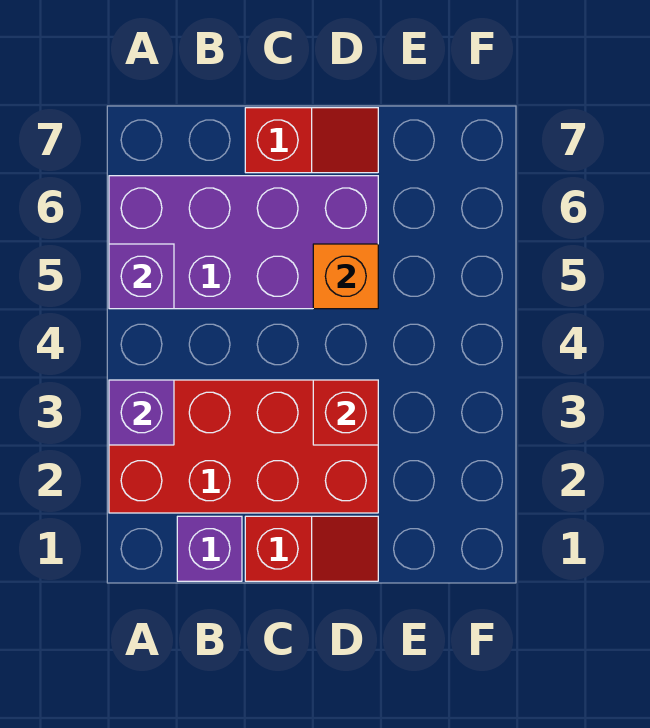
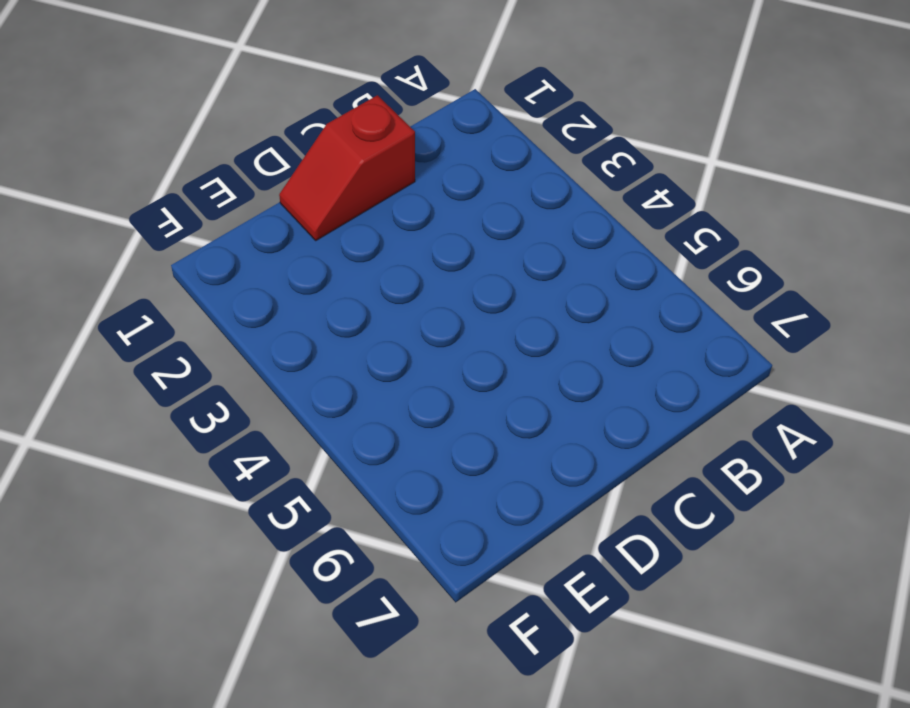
none -> red 2x4 brick [109,380,378,513]
none -> purple 2x4 brick [109,176,378,309]

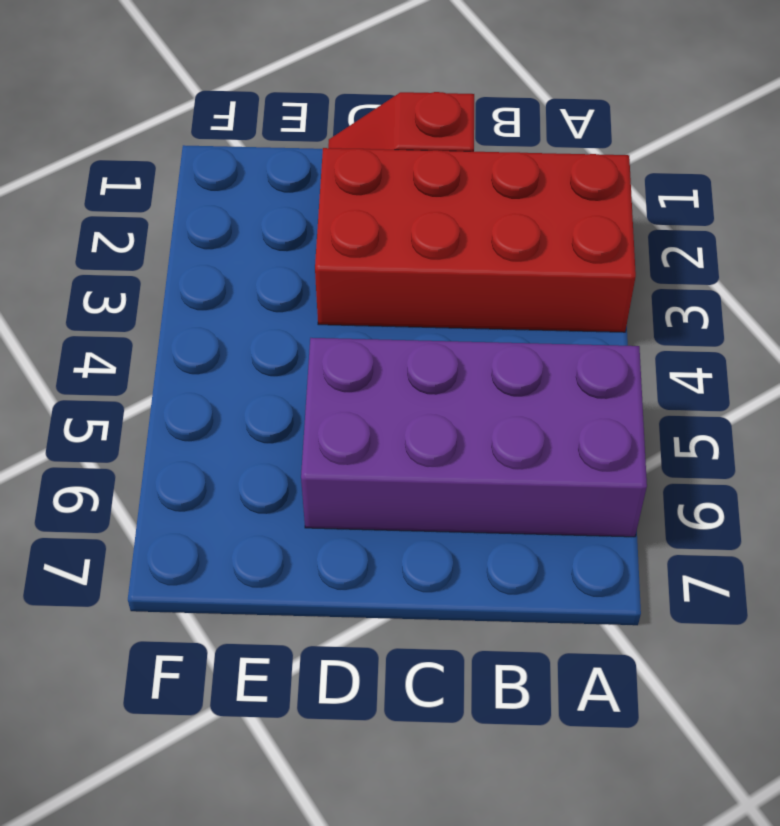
none -> purple 1x1 brick [177,516,242,581]
none -> red 1x2 slope [245,108,378,173]

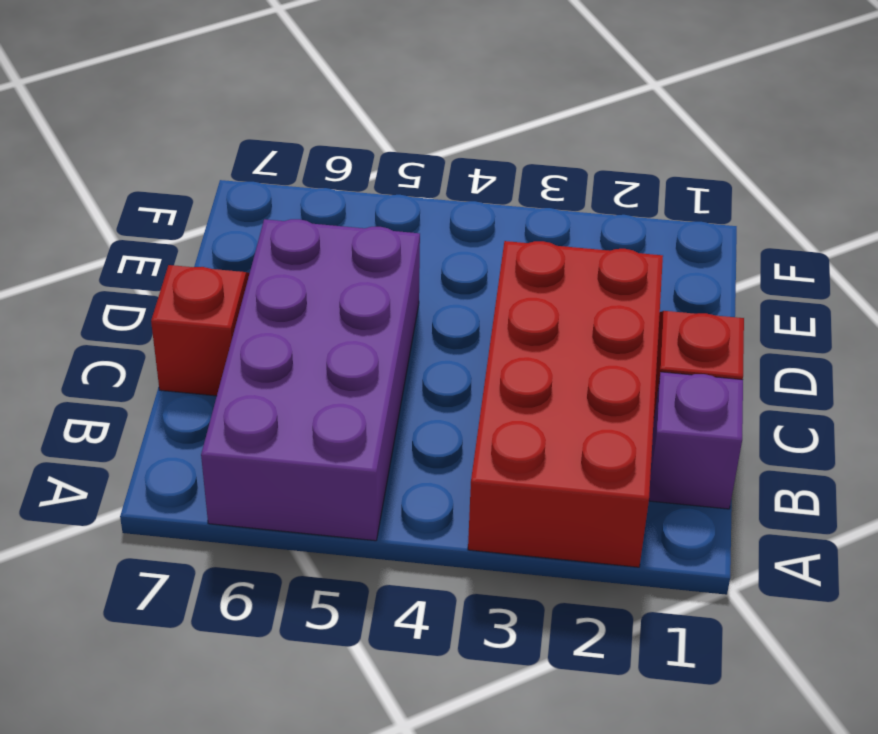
none -> purple 1x1 brick [109,380,174,445]
none -> purple 1x1 brick [109,244,174,309]

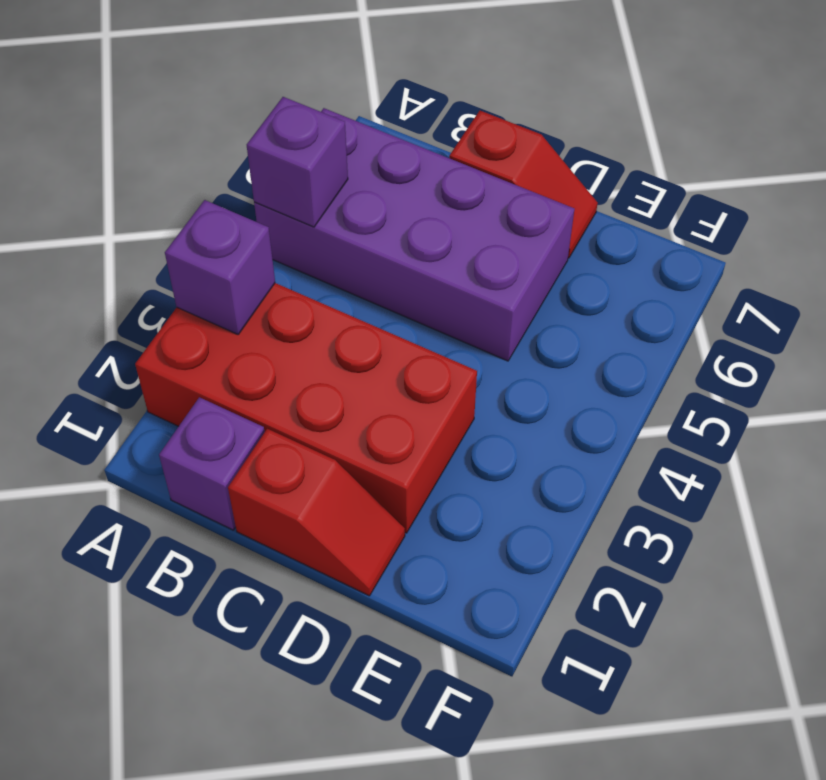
none -> red 1x1 brick [313,380,378,445]
none -> orange 1x1 brick [313,244,378,309]

